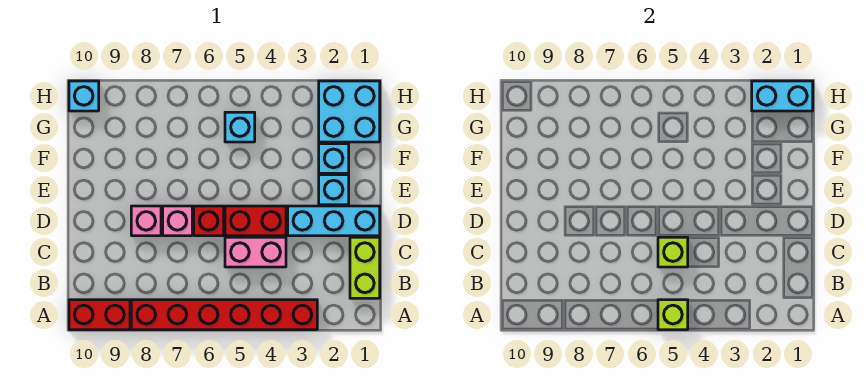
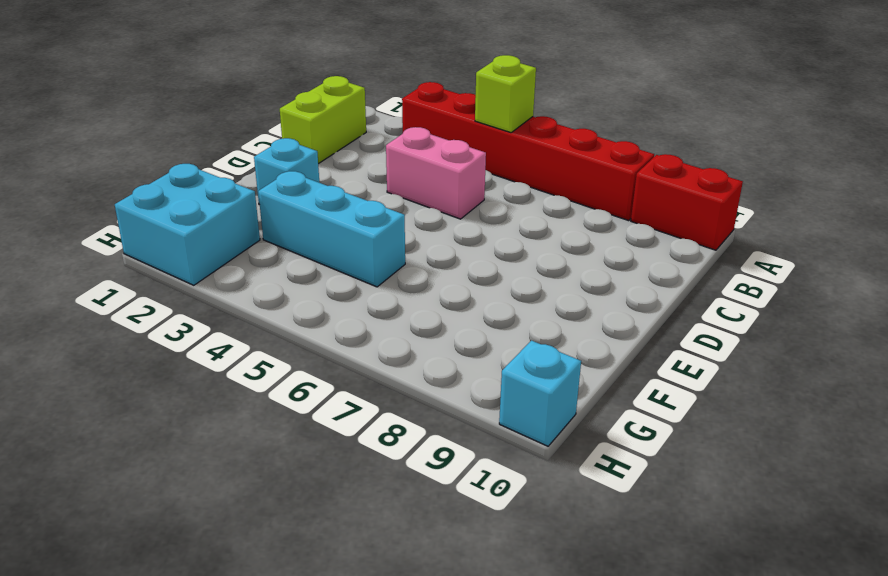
cyan 1x3 brick [258,171,405,287] -> cyan 1x3 brick moved to [288,206,380,236]
none -> red 1x2 brick [225,206,286,236]
none -> red 1x1 brick [194,206,224,236]
none -> pink 1x1 brick [163,206,192,236]

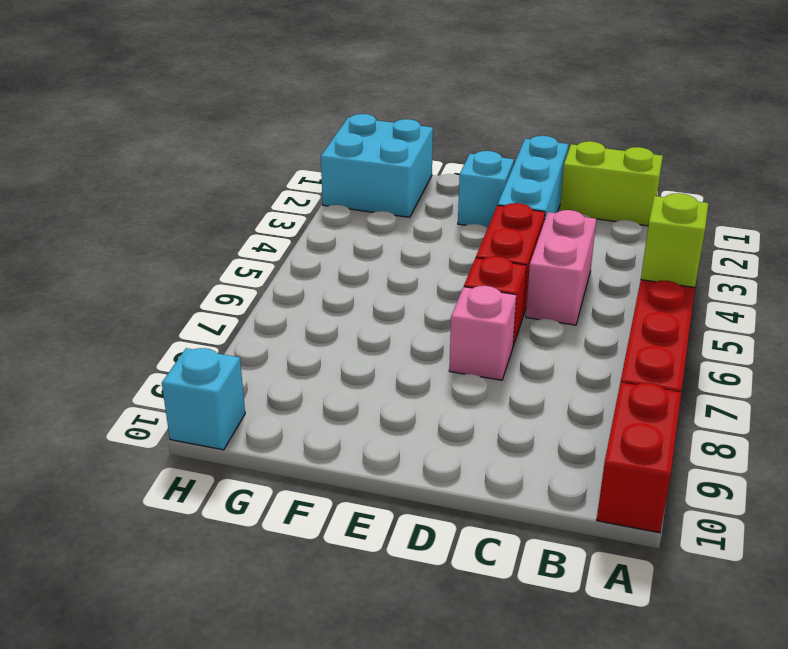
none -> pink 1x1 brick [131,206,161,236]
none -> cyan 1x1 brick [319,144,349,173]
none -> cyan 1x1 brick [225,112,255,142]

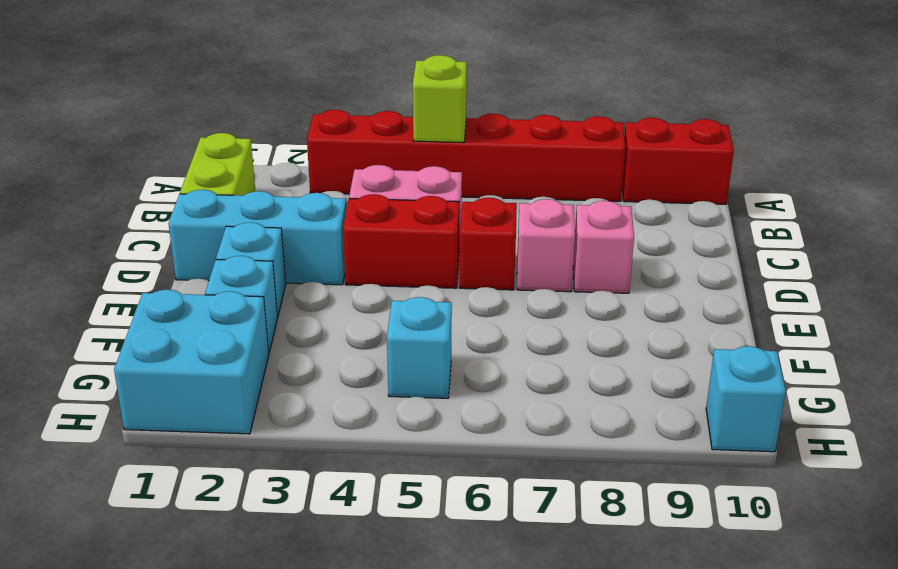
none -> lime 1x1 brick [658,237,688,267]
none -> cyan 1x2 brick [752,81,813,111]

